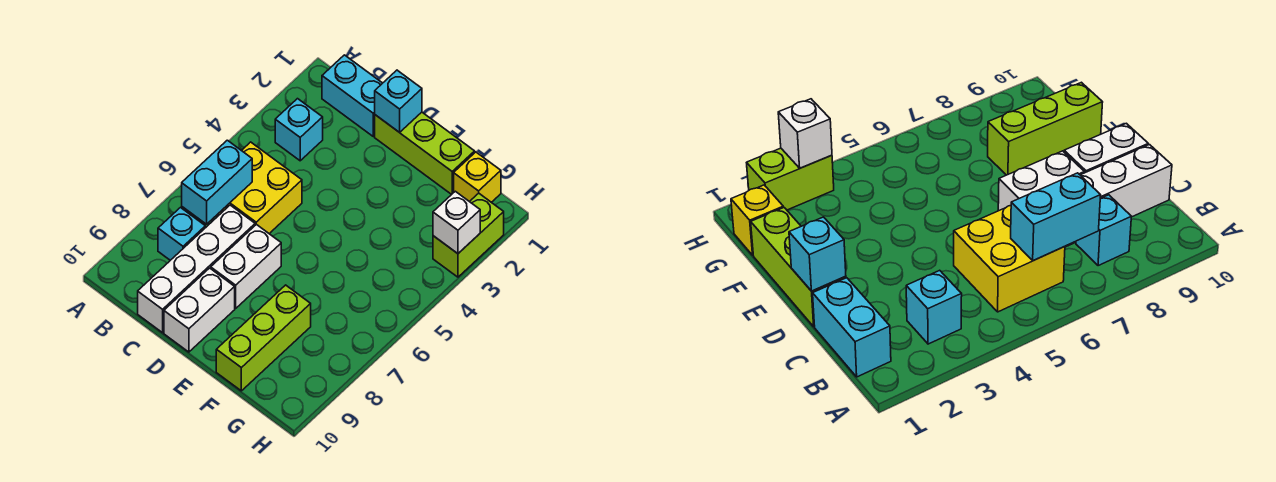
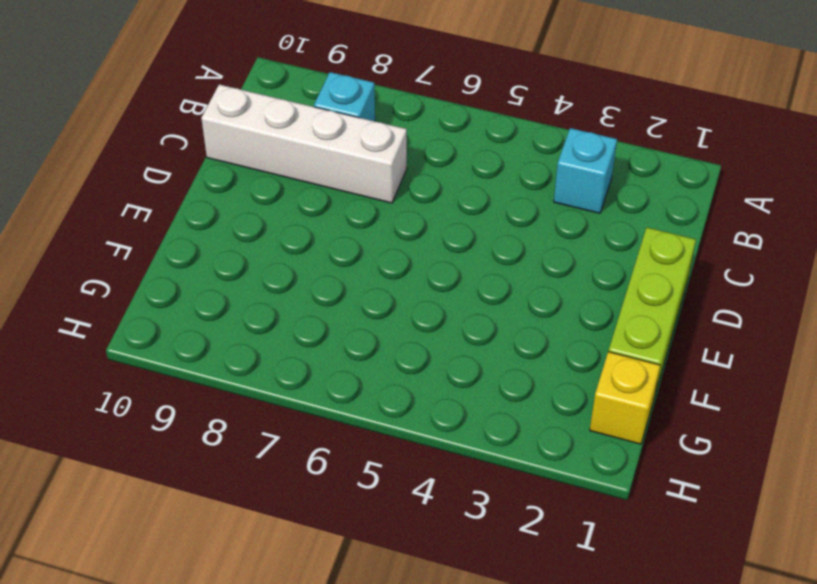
none -> cyan 1x2 brick [322,55,382,136]
none -> yellow 2x2 brick [216,142,302,233]
none -> white 1x2 brick [211,224,281,308]

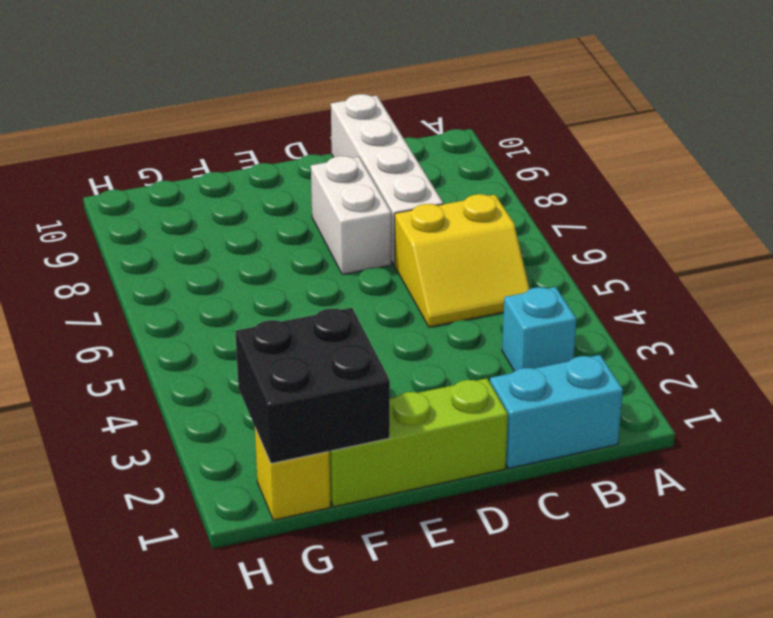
yellow 2x2 slope [395,194,530,327] -> yellow 2x2 brick [216,142,302,233]
black 2x2 brick [235,308,390,463] -> none
none -> cyan 1x1 brick [158,208,205,260]
none -> white 1x2 brick [164,268,235,352]
none -> lime 1x3 brick [216,285,311,391]

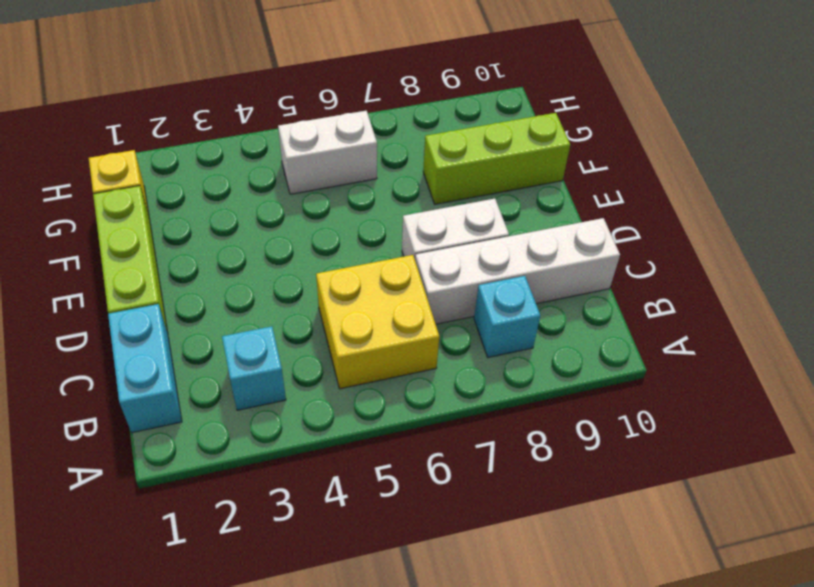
white 1x2 brick [278,111,377,194] -> white 1x2 brick moved to [164,268,235,352]
none -> lime 1x2 brick [433,193,504,277]
none -> cyan 1x2 brick [182,140,252,224]
none -> cyan 1x1 brick [375,70,422,132]

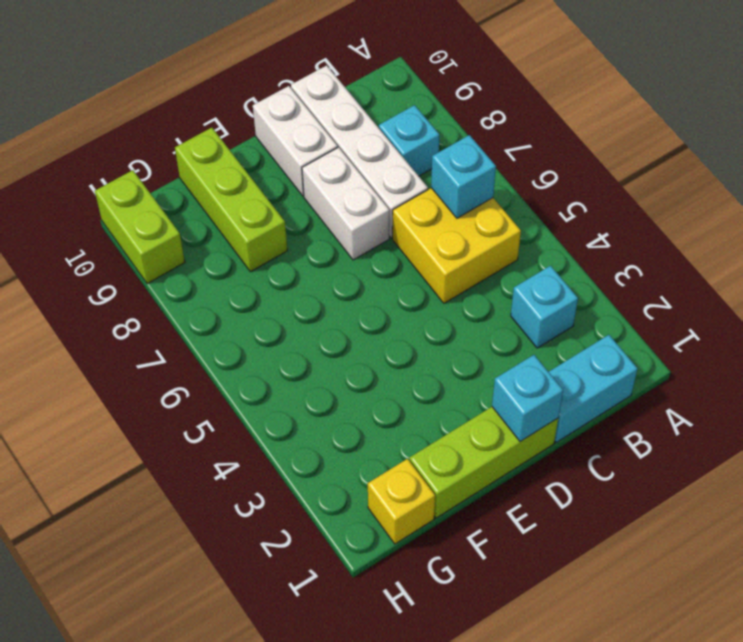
cyan 1x1 brick [431,135,496,218] -> cyan 1x2 brick [182,140,252,224]
lime 1x2 brick [95,170,185,284] -> lime 1x2 brick moved to [433,193,504,277]
none -> white 1x1 brick [433,191,480,254]

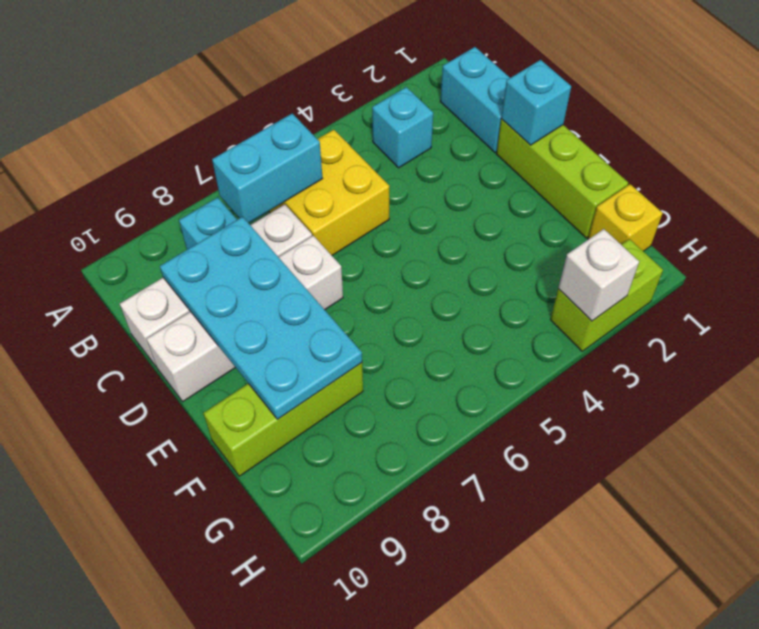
cyan 2x4 plate [160,217,362,419] -> none

